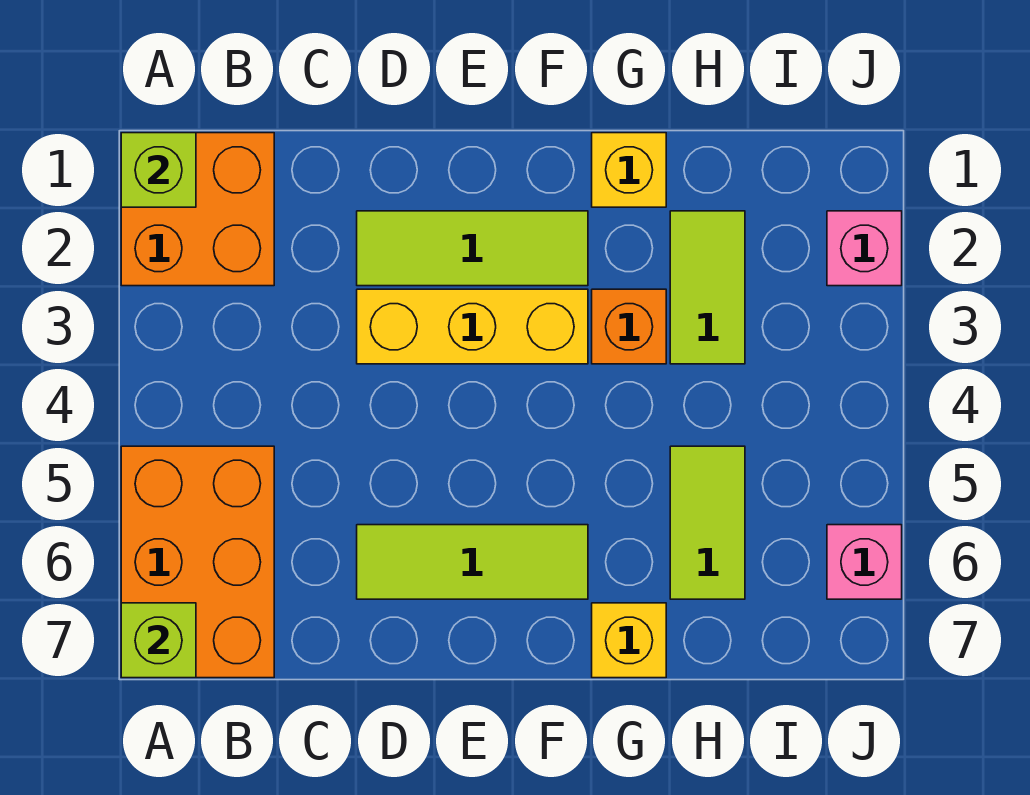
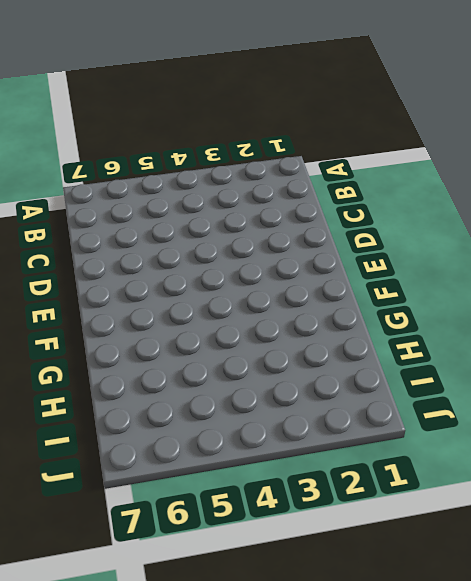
none -> orange 2x2 brick [121,133,274,286]
none -> orange 2x3 brick [121,446,274,678]
none -> lime 1x3 tile [357,211,588,286]

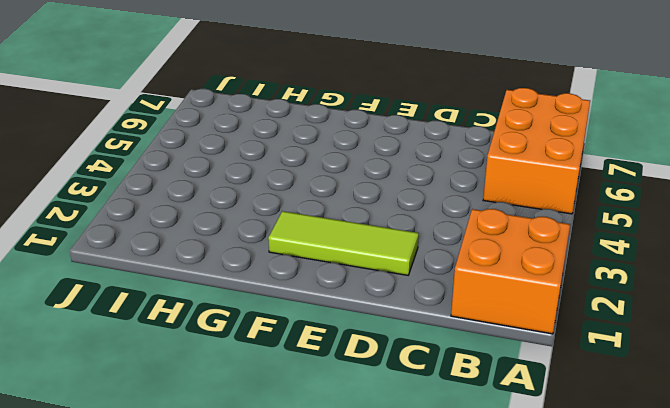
none -> yellow 1x3 brick [357,289,588,364]
none -> lime 1x3 tile [357,525,588,599]
none -> yellow 1x1 brick [592,133,666,207]

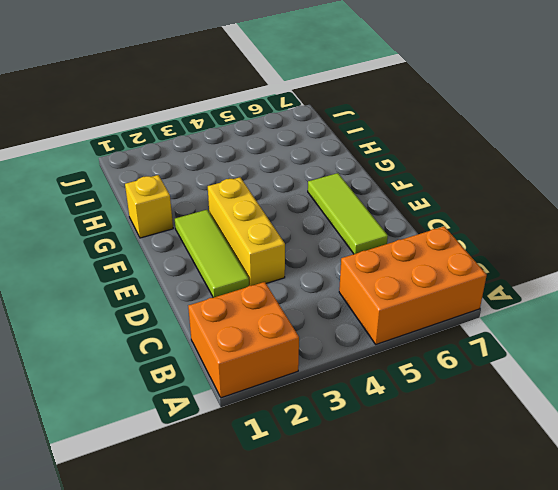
none -> orange 1x1 brick [592,289,666,364]
none -> yellow 1x1 brick [592,603,666,678]
none -> lime 1x2 tile [670,211,745,364]

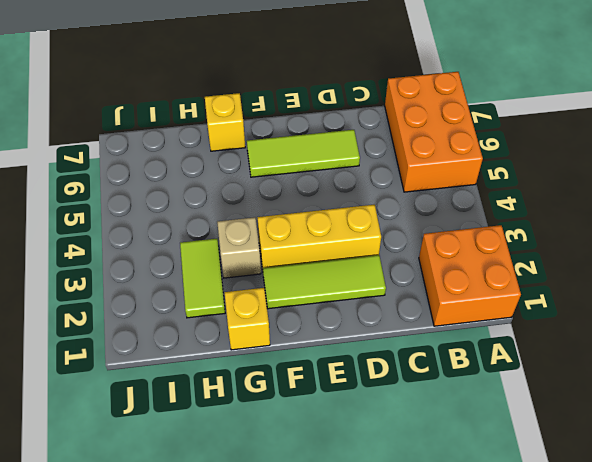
tan 1x1 brick [217,217,261,278] -> orange 1x1 brick [592,289,666,364]
none -> lime 1x2 tile [670,446,745,599]
none -> pink 1x1 brick [827,211,902,286]
none -> pink 1x1 brick [827,525,902,599]

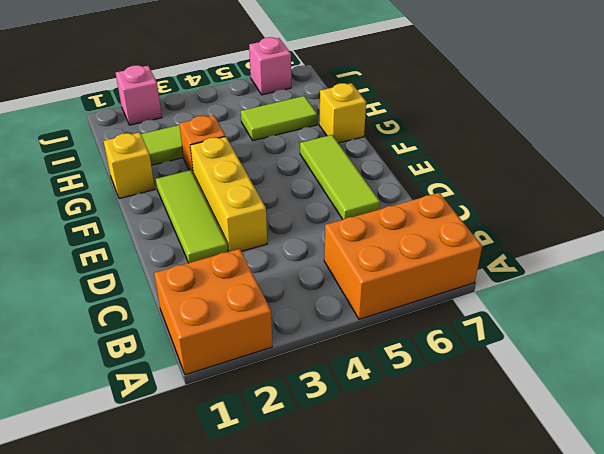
none -> lime 1x1 brick [121,133,196,207]
none -> lime 1x1 brick [121,603,196,678]

